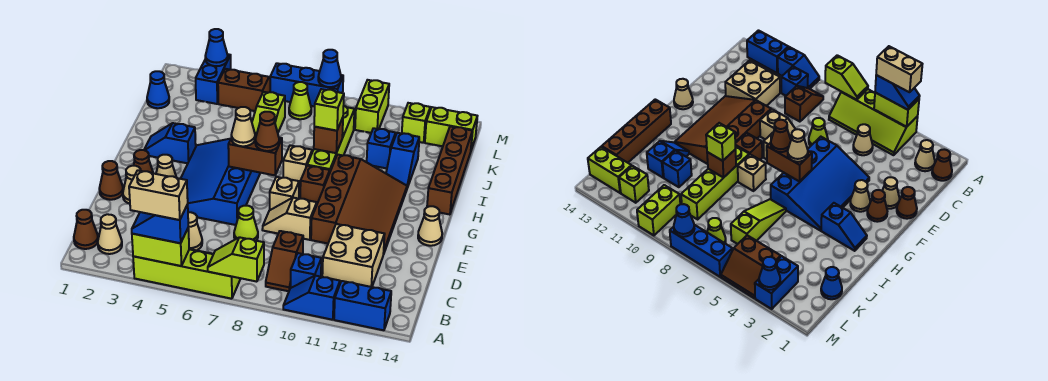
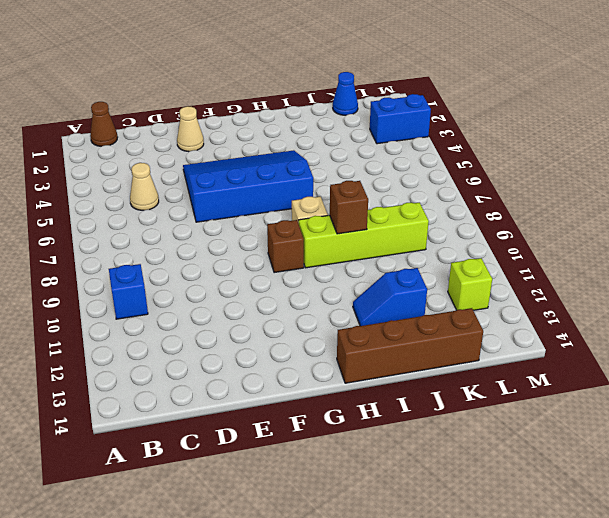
none -> lime 2x4 slope [133,249,241,299]
none -> blue 1x2 slope [283,276,340,320]
none -> blue 1x2 brick [334,281,391,330]
none -> tan 1x1 cone [98,214,122,254]

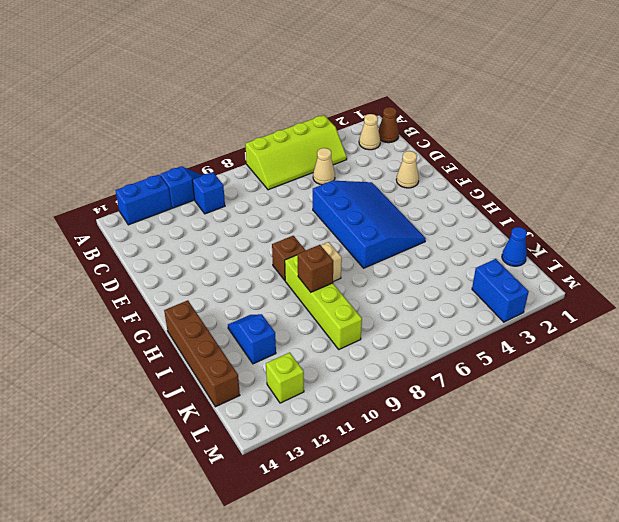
none -> brown 1x2 slope [266,231,303,291]
none -> tan 2x2 brick [322,224,385,287]
none -> lime 1x1 cone [234,206,258,241]
none -> brown 1x1 cone [99,161,123,200]

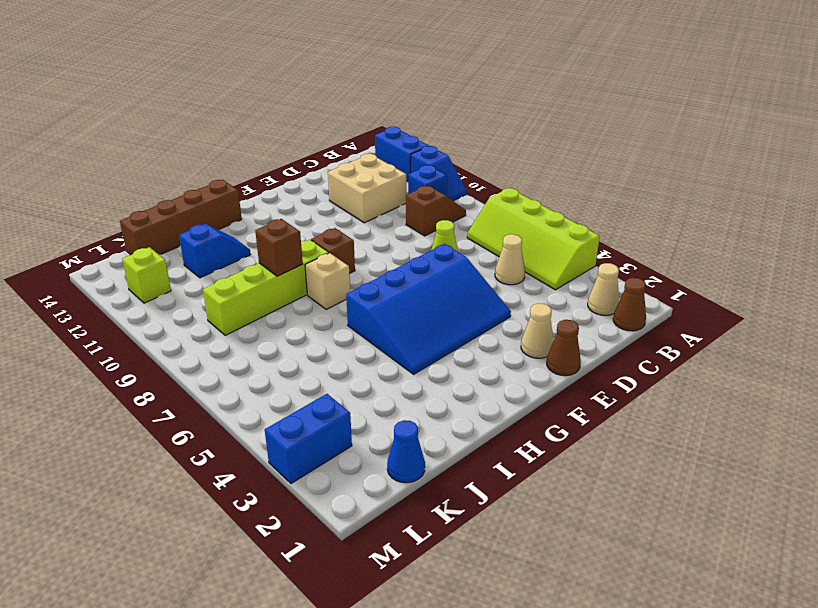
none -> tan 1x2 slope [262,198,317,240]
none -> brown 3x4 slope [311,155,407,254]
none -> brown 1x1 cone [133,150,153,173]
none -> tan 1x1 cone [156,155,177,178]

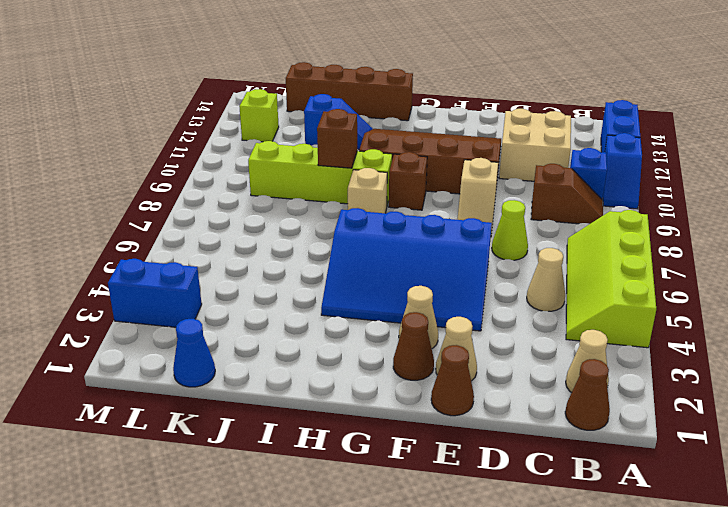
none -> tan 1x1 brick [270,177,299,210]
none -> tan 1x1 cone [418,206,442,246]
none -> blue 1x2 slope [144,123,196,163]
none -> lime 1x3 slope [252,92,285,133]

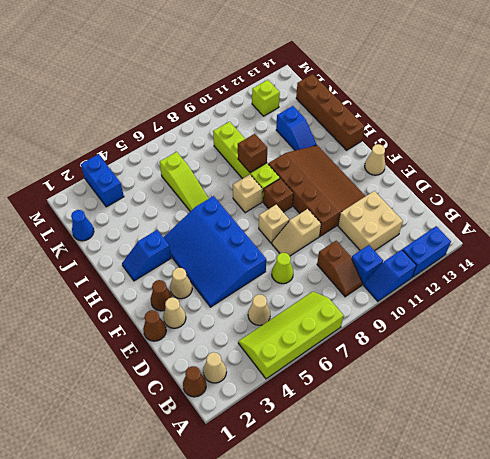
none -> blue 1x1 brick [367,128,396,168]
none -> brown 2x2 slope [218,69,270,111]
none -> lime 1x1 cone [289,82,311,119]
none -> lime 1x2 brick [355,80,389,133]

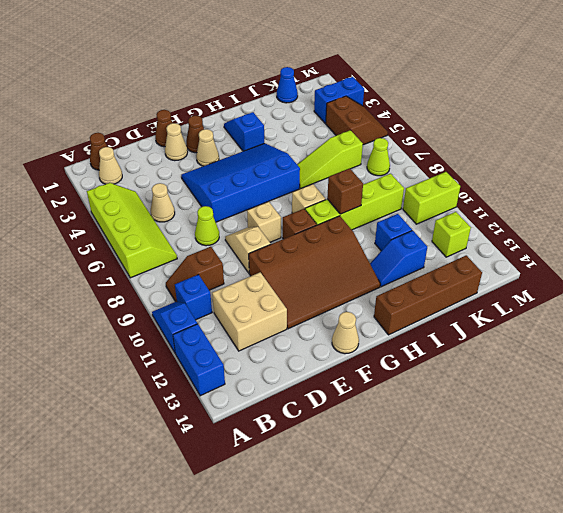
none -> lime 1x2 brick [425,107,477,150]
none -> blue 1x3 brick [270,63,343,107]
none -> lime 1x2 brick [132,229,189,266]
none -> lime 1x2 slope [208,237,264,282]

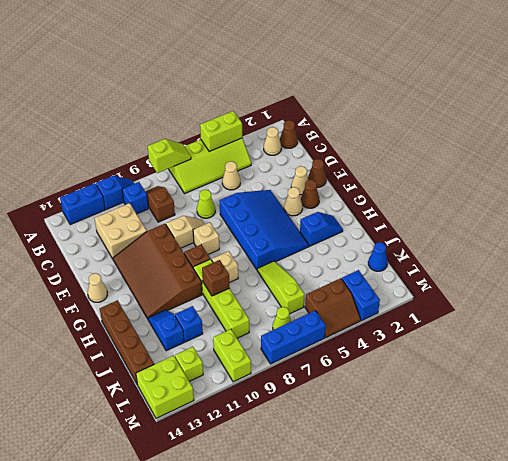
lime 2x2 brick [136,356,194,418] -> lime 1x2 brick [425,107,477,150]
none -> brown 1x2 brick [228,133,282,175]
none -> blue 1x1 cone [205,29,228,66]
none -> blue 1x1 cone [318,50,341,87]
none -> blue 1x2 slope [132,205,188,243]

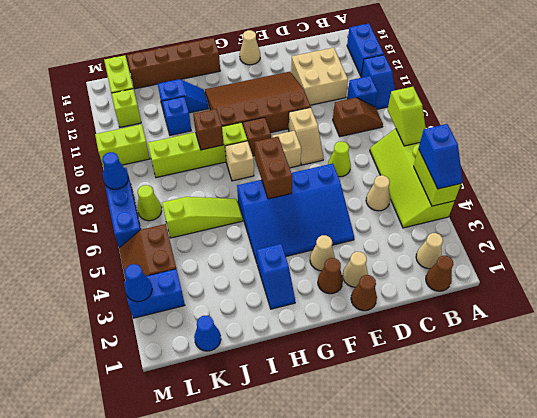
none -> tan 1x1 cone [231,107,255,146]
none -> brown 1x1 cone [255,112,279,151]
none -> lime 1x1 brick [314,89,344,131]
none -> tan 1x2 brick [129,170,188,220]

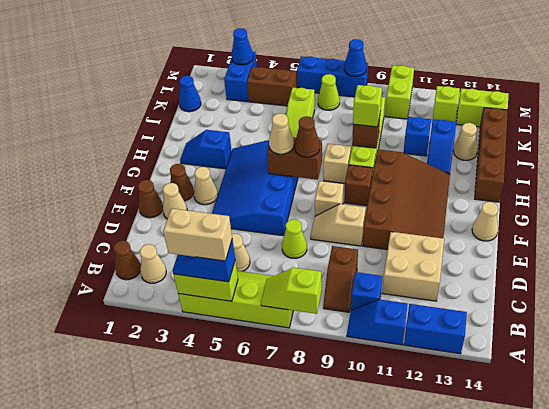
tan 1x1 cone [453,123,477,160] -> none

